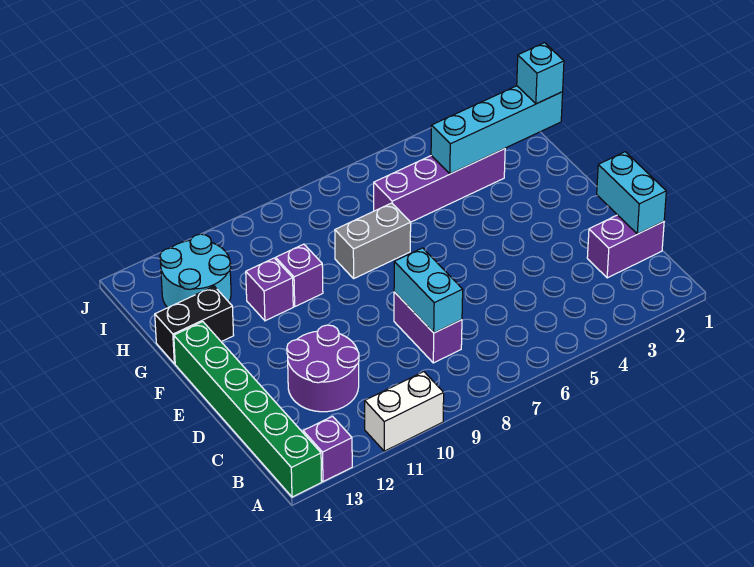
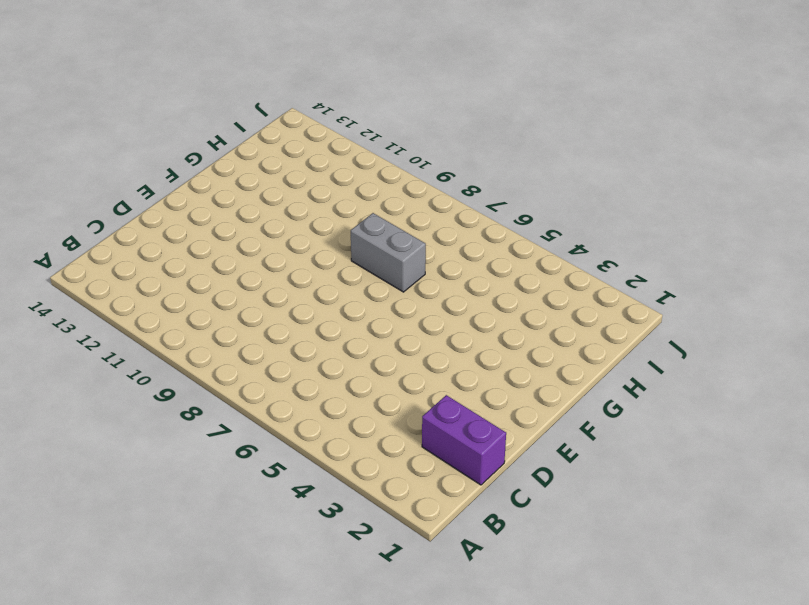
none -> white 1x2 brick [365,372,444,451]
none -> purple 1x1 brick [303,416,352,482]
none -> green 1x6 brick [174,322,322,497]

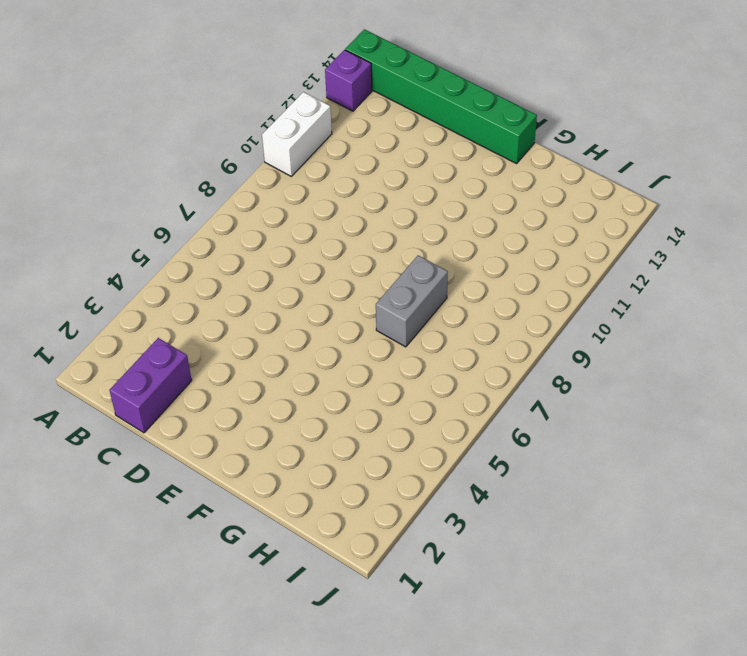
none -> purple 1x2 brick [394,292,462,363]
none -> purple 2x2 round brick [287,325,359,412]
none -> purple 1x1 brick [276,244,323,306]

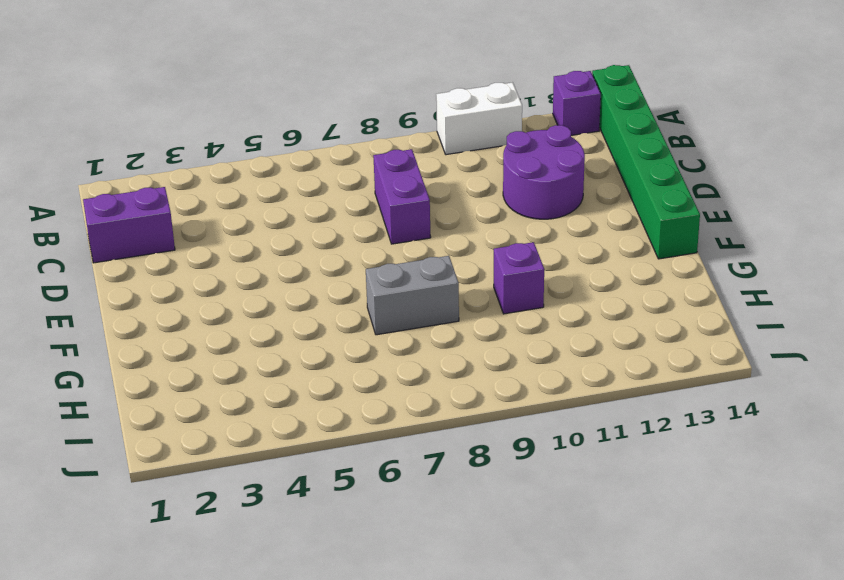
none -> purple 1x1 brick [246,258,293,321]
none -> black 1x2 brick [155,286,234,364]
none -> purple 1x4 brick [374,149,505,222]

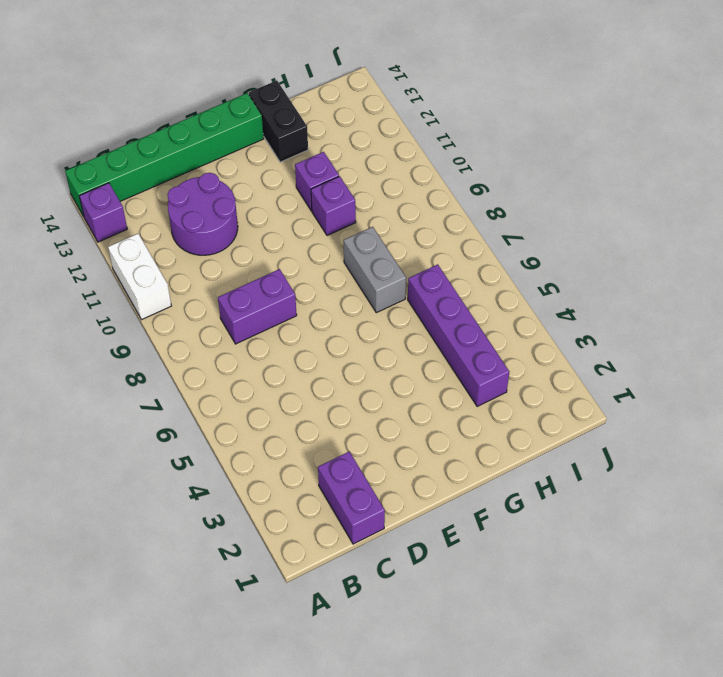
none -> cyan 2x2 round brick [160,234,231,308]
none -> cyan 1x2 brick [597,152,666,234]
none -> cyan 1x2 brick [394,248,463,333]

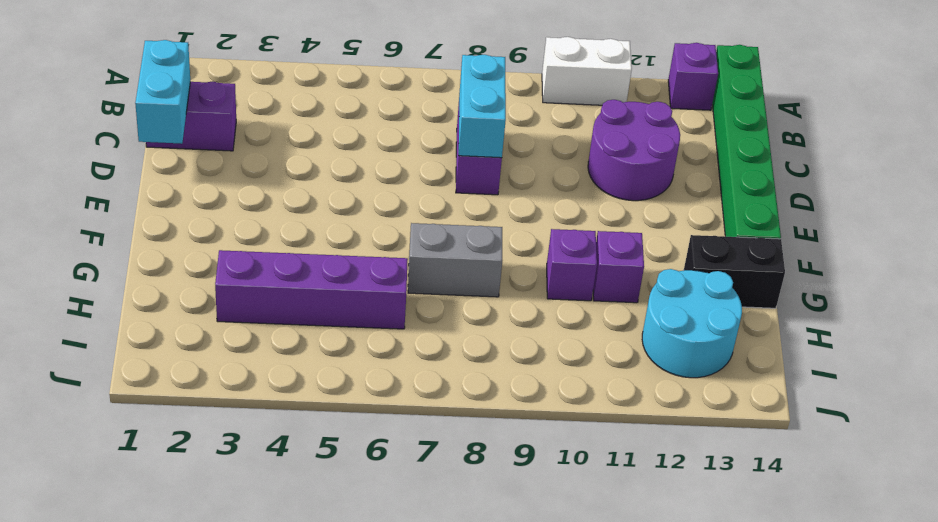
none -> cyan 1x4 brick [431,86,563,174]
none -> cyan 1x1 brick [517,43,564,104]

